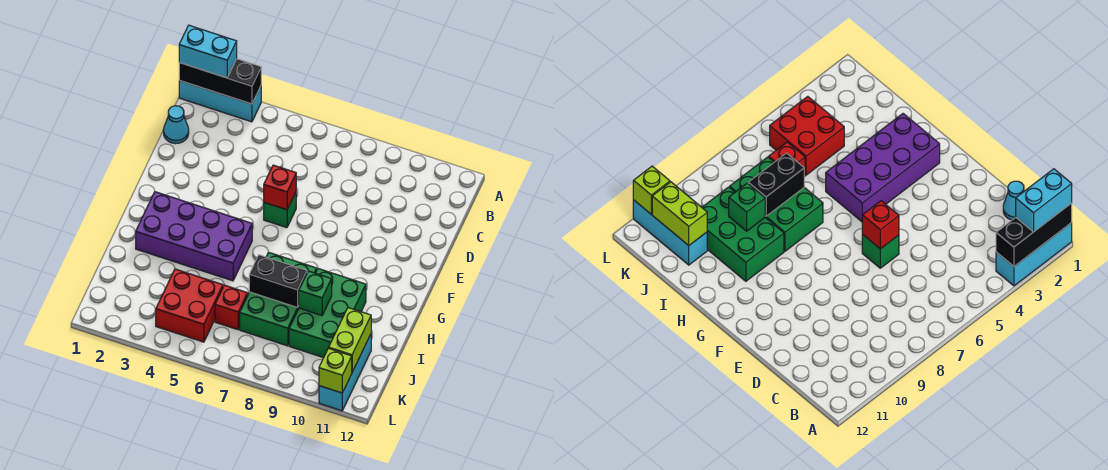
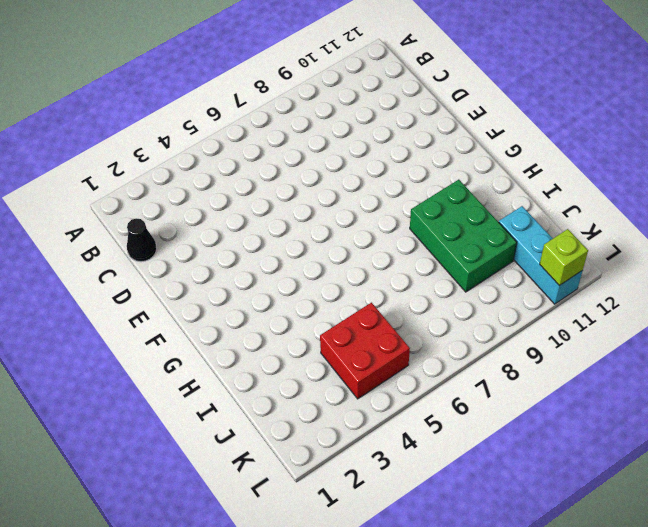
black 1x1 cone [127,218,157,262] -> cyan 1x1 cone [163,106,189,144]
none -> cyan 1x3 brick [179,81,261,122]
none -> green 1x1 brick [264,192,296,228]
none -> purple 2x4 brick [136,192,252,281]

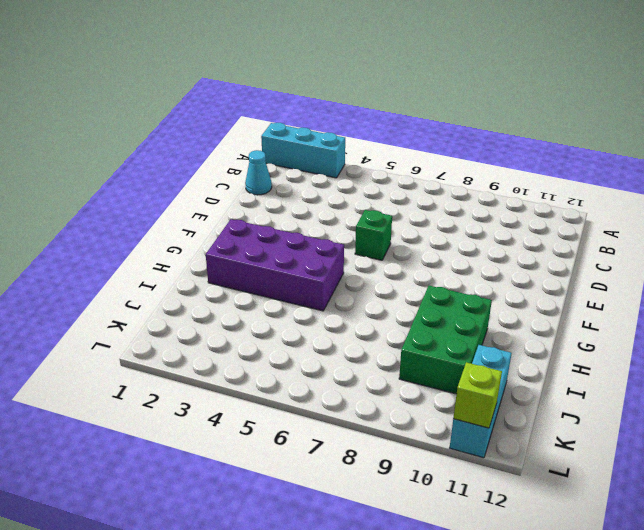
none -> green 2x3 brick [240,252,317,346]
none -> red 2x2 brick [156,269,223,342]
none -> red 1x1 brick [215,285,248,330]

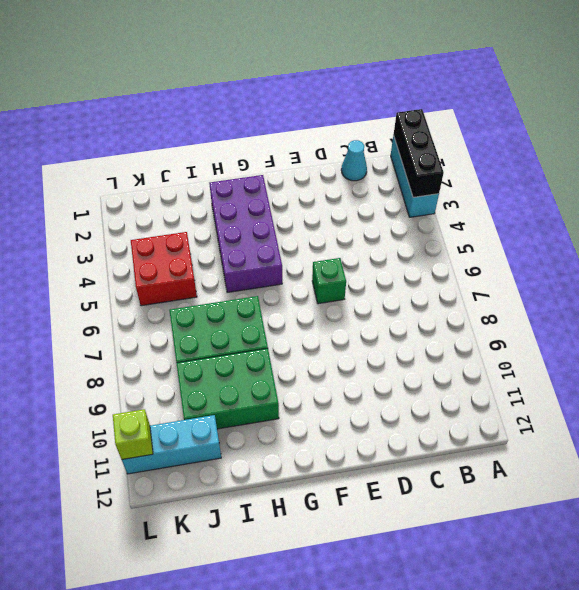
none -> red 1x1 brick [215,285,248,330]
none -> red 1x1 brick [264,165,296,210]
none -> black 1x2 brick [249,255,307,308]

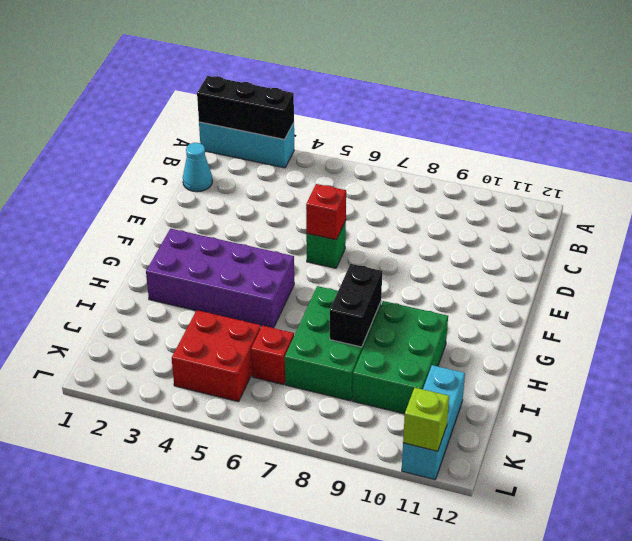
black 1x2 brick [330,264,382,347] -> black 1x2 brick turned to [249,255,307,308]
none -> green 1x1 brick [299,271,332,315]
none -> lime 1x2 brick [329,308,371,372]
none -> cyan 1x2 brick [179,25,237,78]

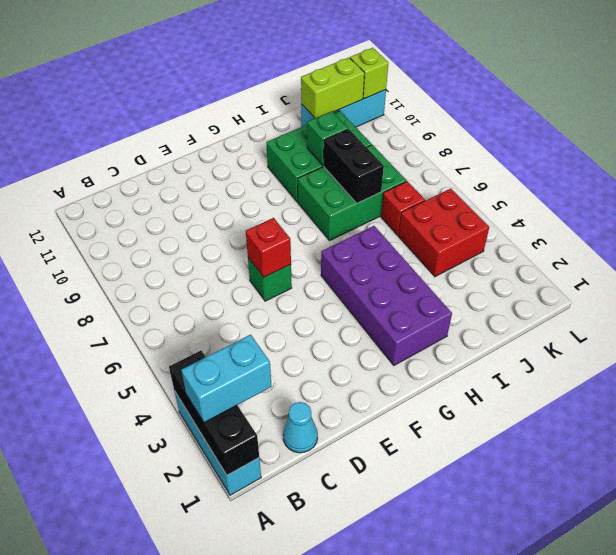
cyan 1x2 brick [181,335,272,422] -> cyan 1x2 brick turned to [179,25,237,78]

